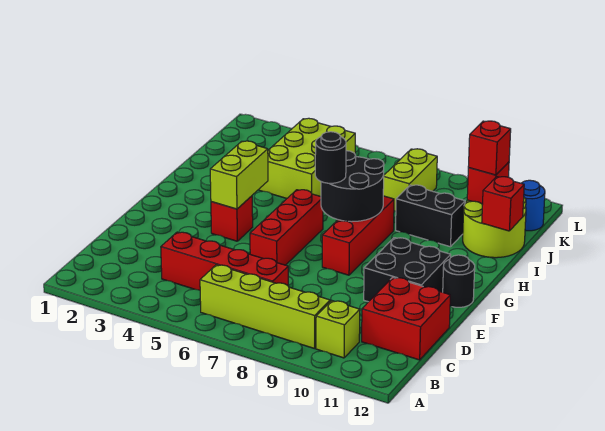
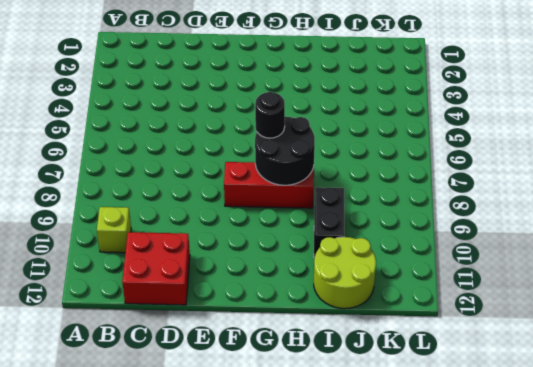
none -> lime 1x4 brick [200,265,330,349]
none -> red 1x4 brick [161,232,288,290]
none -> red 1x3 brick [250,190,323,265]

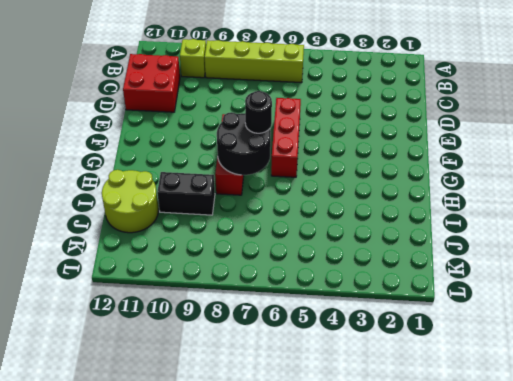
none -> red 1x4 brick [161,232,288,290]
none -> black 2x2 brick [364,238,451,302]
none -> red 1x1 brick [211,196,253,241]

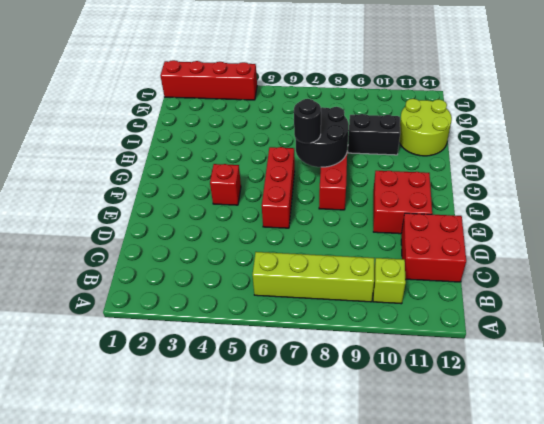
red 2x2 brick [373,171,432,234] -> black 2x2 brick [364,238,451,302]
red 1x4 brick [160,60,257,100] -> red 1x4 brick moved to [161,232,288,290]
none -> black 1x1 round brick [443,255,475,307]
none -> lime 2x3 brick [259,118,355,198]
none -> lime 1x2 brick [383,149,437,211]

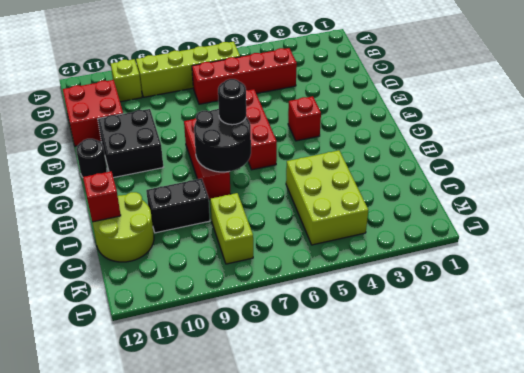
none -> blue 1x1 round brick [522,180,545,231]
none -> lime 1x2 brick [210,141,268,209]
none -> red 1x1 brick [467,162,509,204]

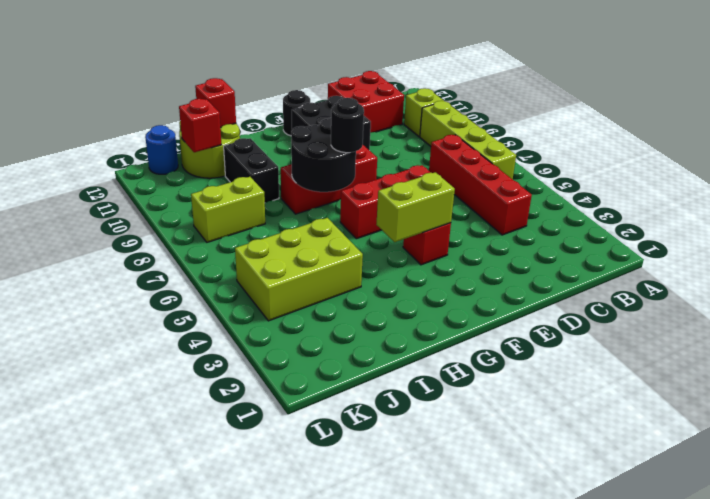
none -> red 1x1 brick [468,121,511,175]

